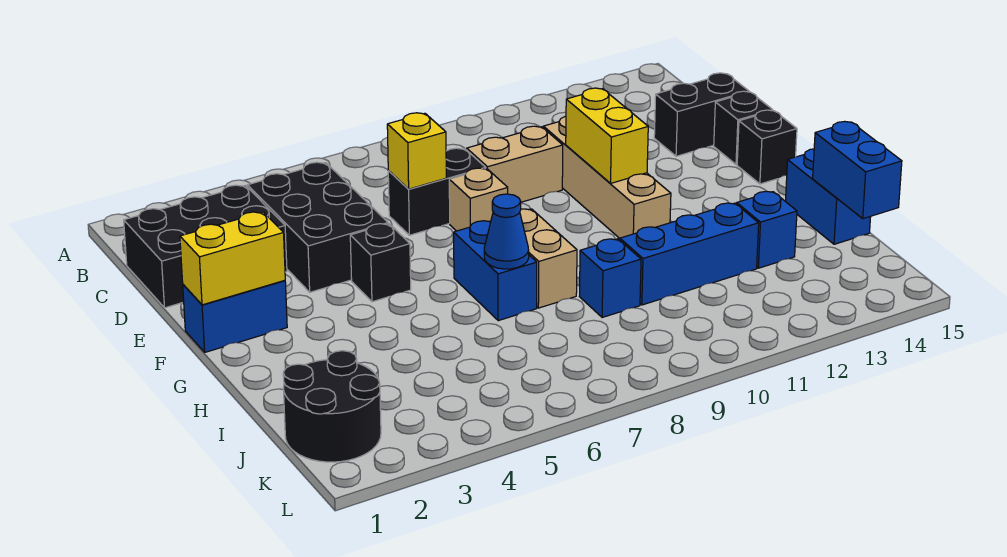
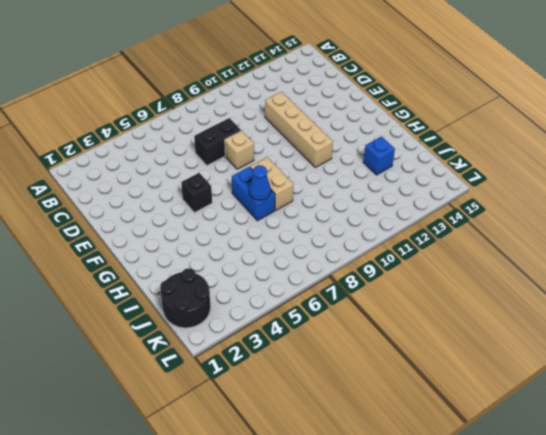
none -> black 2x3 brick [124,185,287,308]
none -> black 2x3 brick [248,162,388,292]
none -> tan 1x2 brick [467,126,563,202]

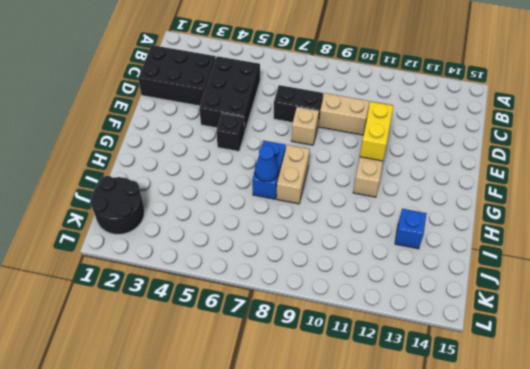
none -> black 1x2 brick [654,73,749,156]
none -> black 1x1 brick [714,91,773,165]
none -> blue 1x2 brick [183,280,287,352]

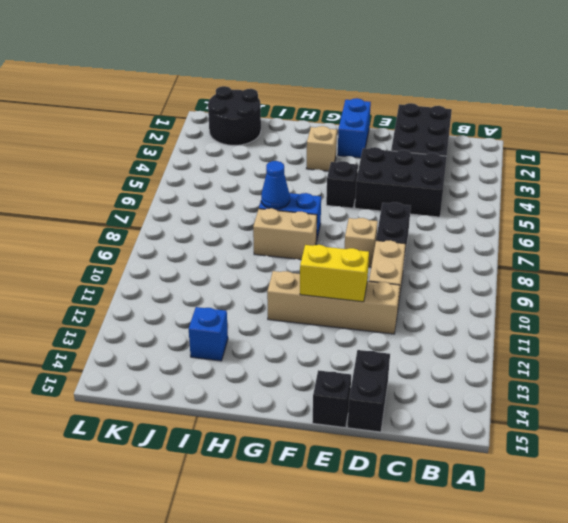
tan 1x1 brick [306,126,337,171] -> none
none -> black 1x1 brick [737,110,797,184]
none -> blue 1x2 brick [785,149,871,244]
none -> blue 1x1 brick [579,239,641,318]

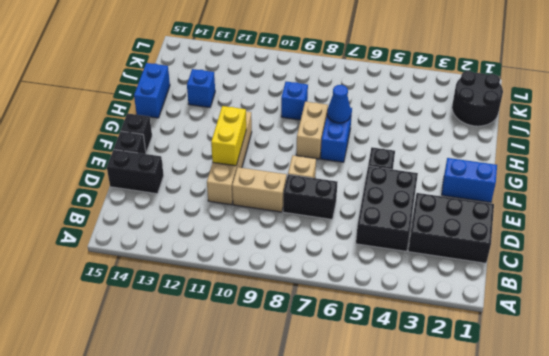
none -> blue 1x3 brick [620,203,759,305]
none -> yellow 1x1 brick [387,113,446,189]
none -> yellow 1x2 brick [180,212,285,305]

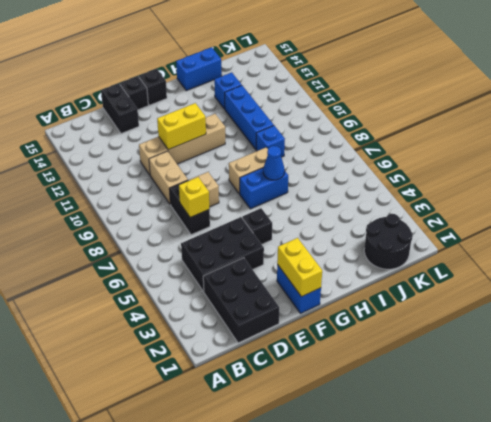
none -> blue 1x2 brick [813,121,902,219]

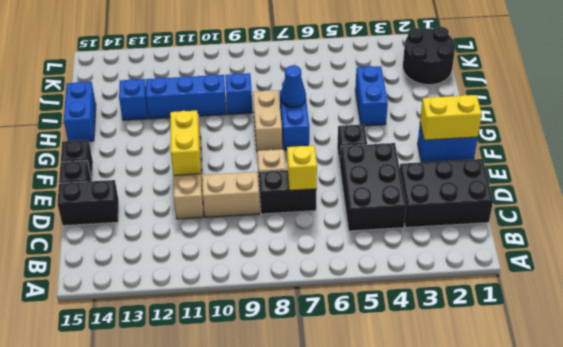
blue 1x2 brick [355,66,388,126] -> blue 1x2 brick moved to [813,121,902,219]

